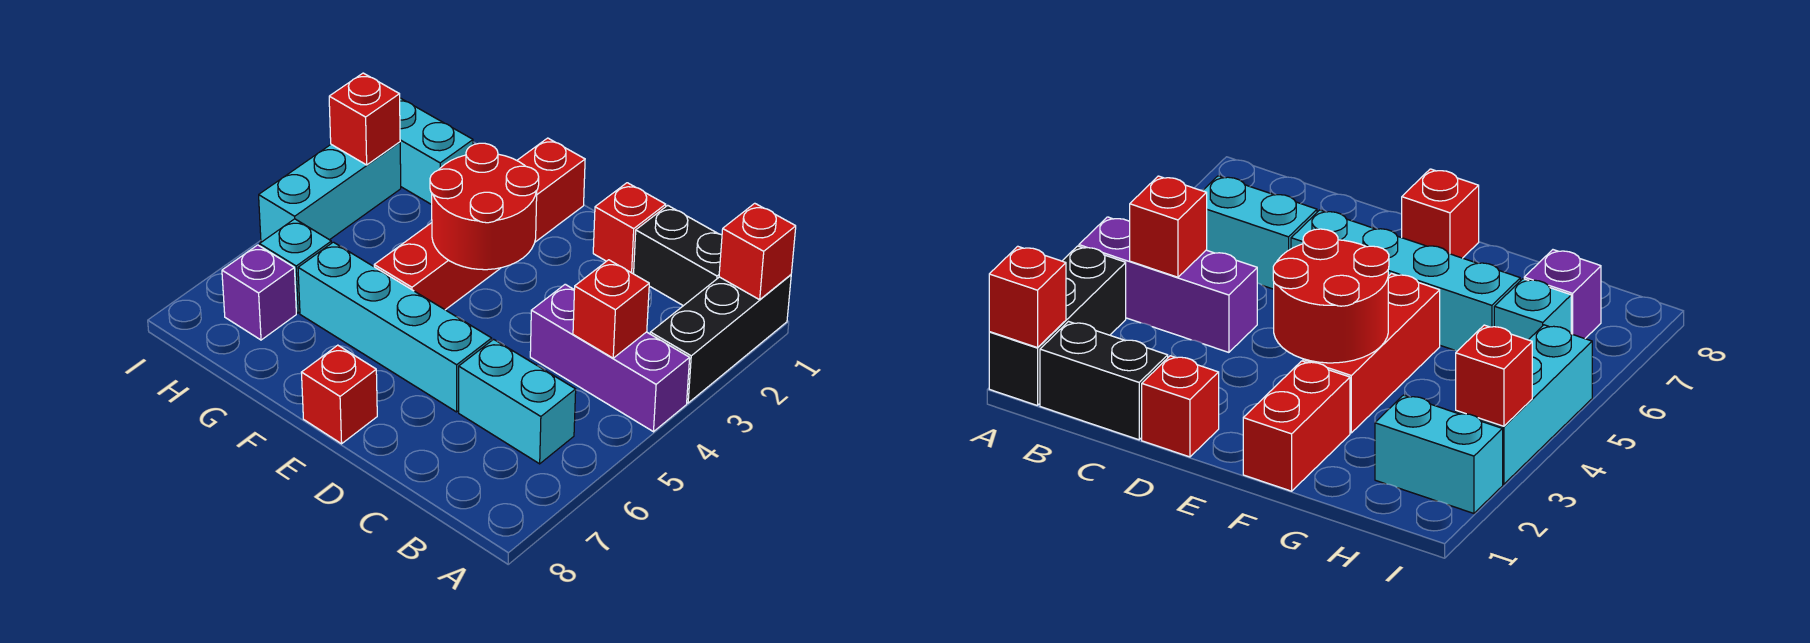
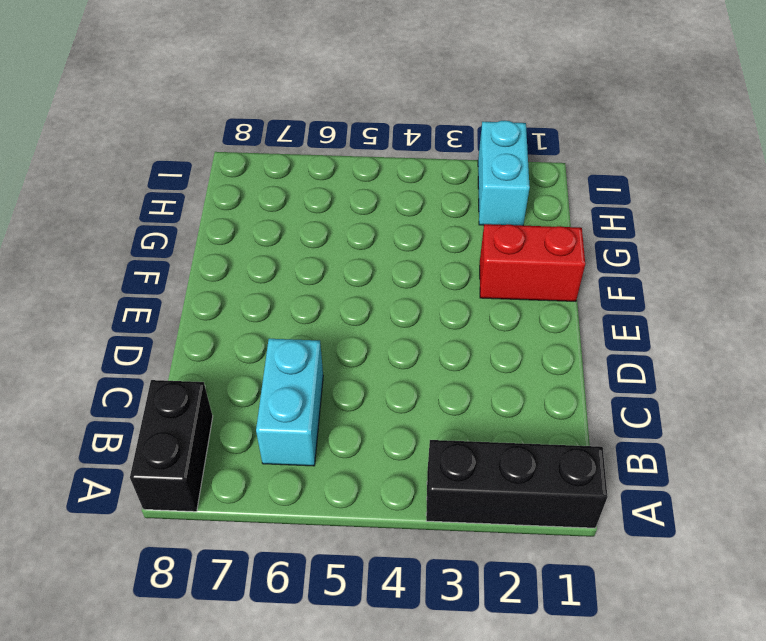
black 1x2 brick [130,380,213,512] -> black 1x2 brick moved to [634,205,722,306]
none -> purple 1x3 brick [530,284,690,432]
none -> red 1x1 brick [593,183,666,274]
none -> cyan 1x4 brick [298,242,492,412]

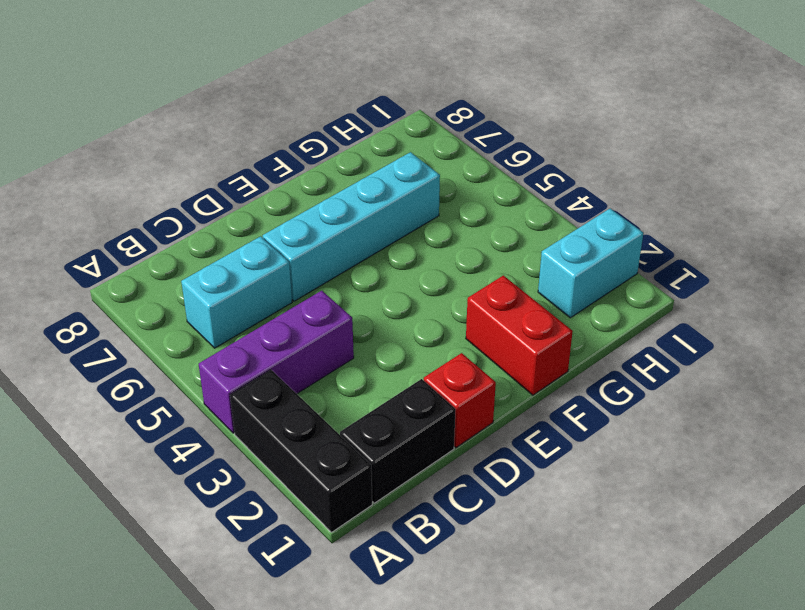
none -> red 1x1 brick [301,345,377,444]
none -> red 1x3 brick [374,223,500,310]
none -> cyan 1x1 brick [260,219,331,313]

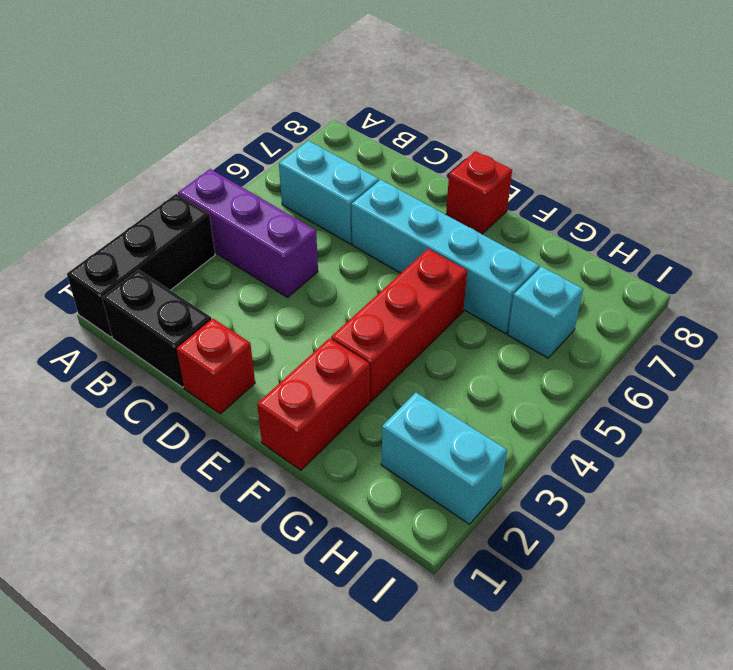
none -> purple 1x1 brick [222,245,296,340]
none -> cyan 1x3 brick [259,142,401,242]
none -> red 1x1 brick [719,203,796,300]

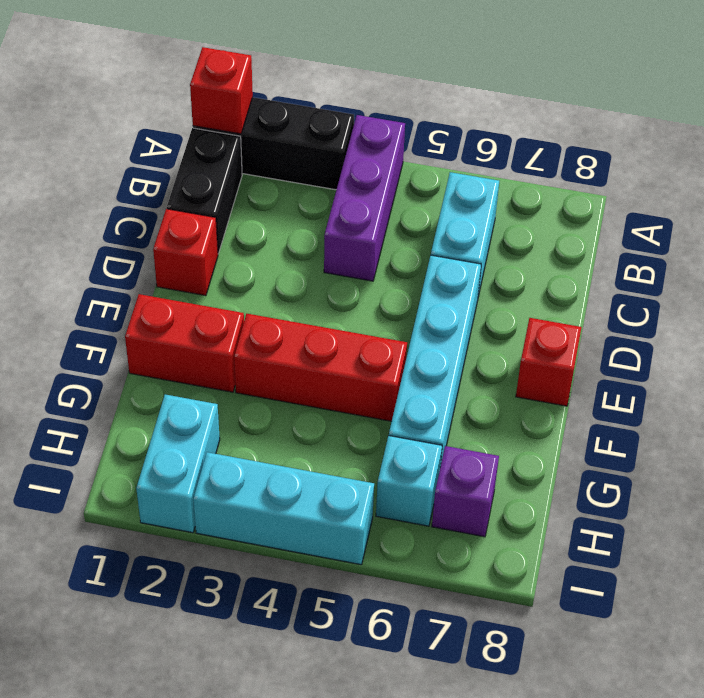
none -> red 1x1 brick [573,260,649,358]
none -> red 2x2 round brick [430,143,539,270]
none -> red 1x1 brick [329,73,400,165]

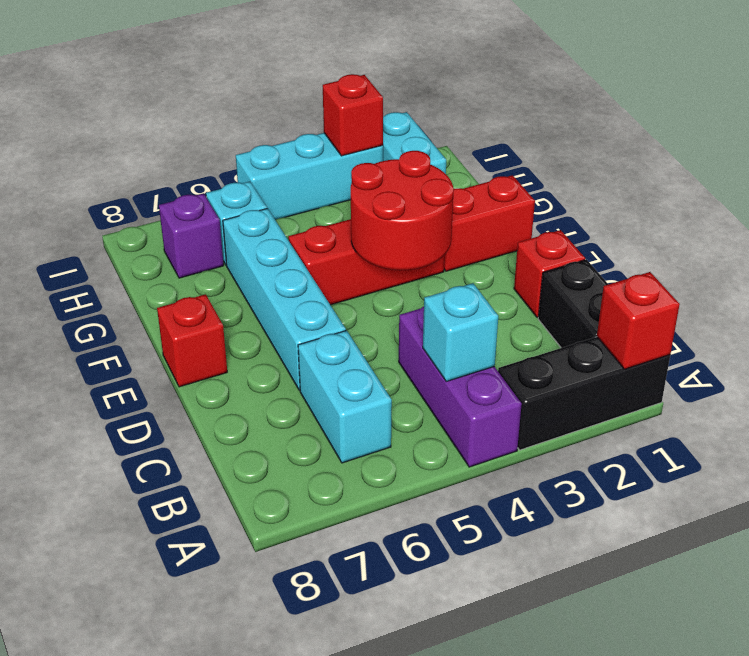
cyan 1x1 brick [423,283,498,381] -> red 1x1 brick [573,260,649,358]

